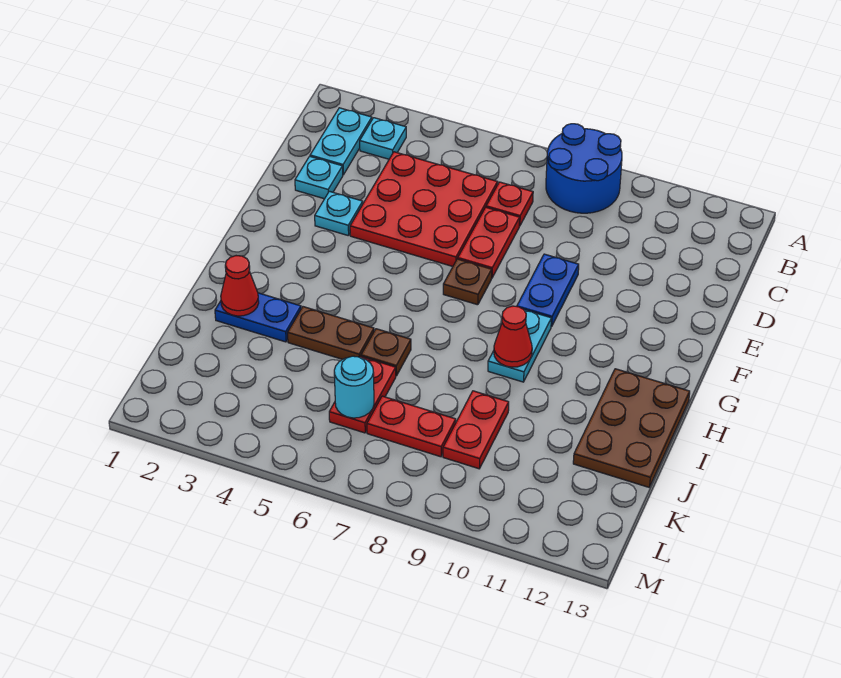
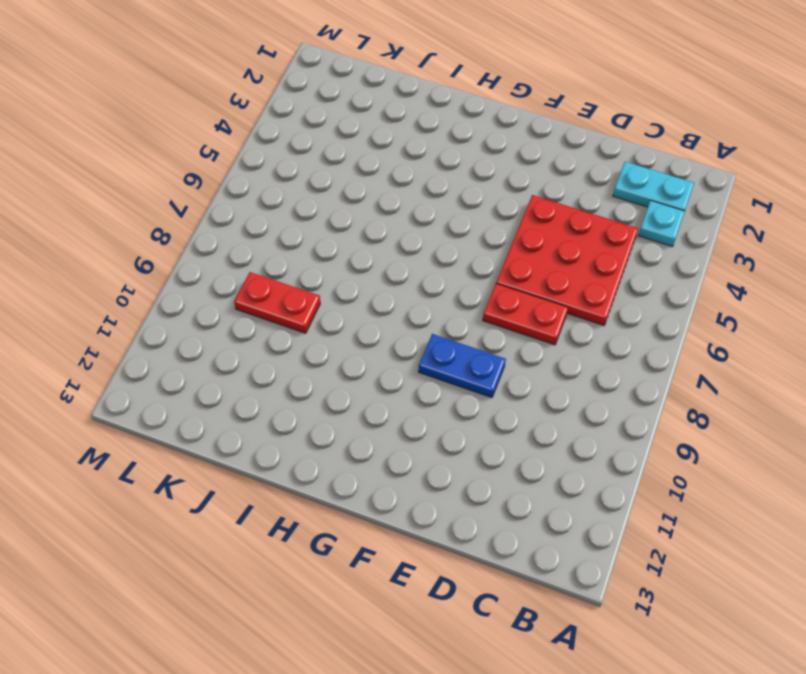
none -> blue 2x2 round brick [546,124,622,213]
none -> red 1x1 plate [486,182,533,226]
none -> cyan 1x1 plate [295,156,343,199]

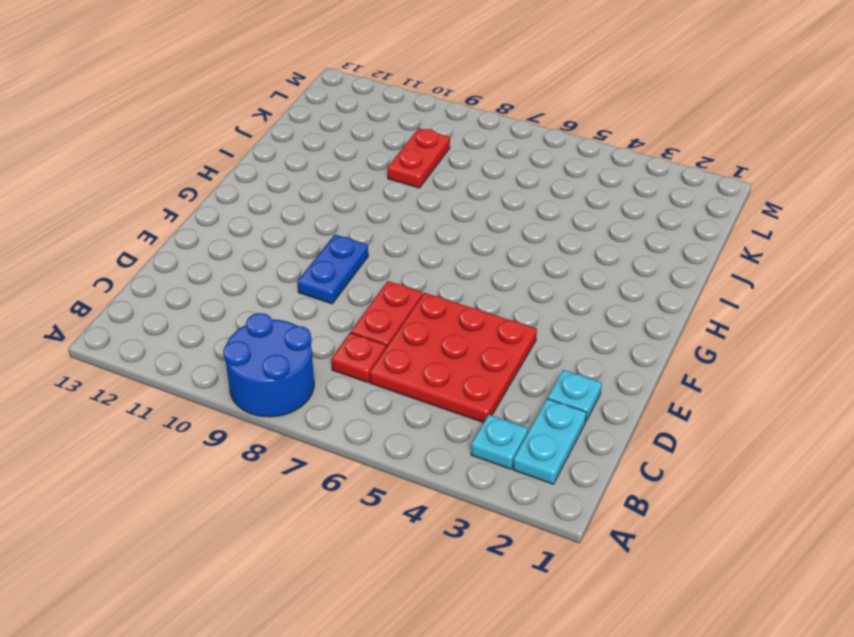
none -> cyan 1x1 plate [315,191,363,236]
none -> brown 1x1 plate [443,259,492,305]
none -> cyan 1x2 plate [488,310,551,382]

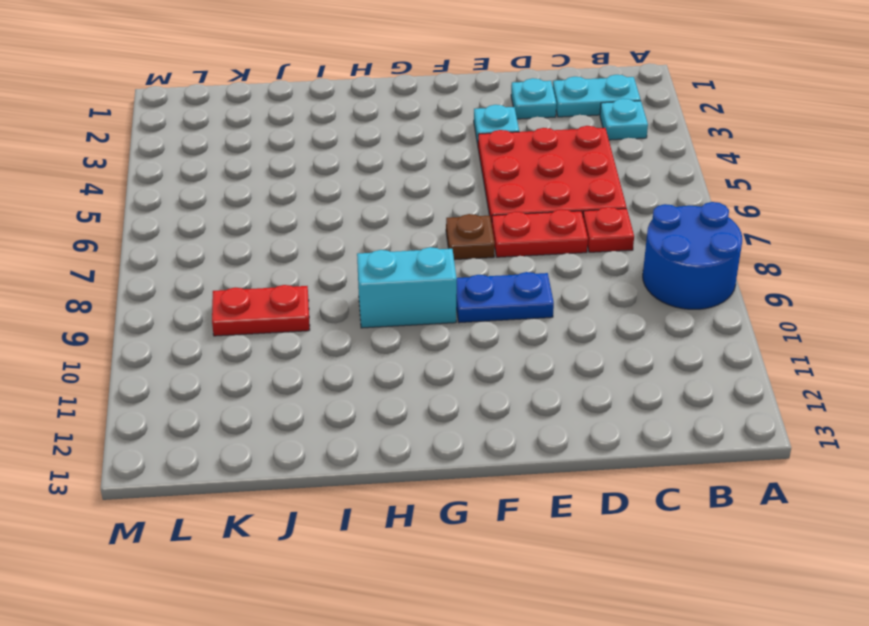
cyan 1x2 brick [357,247,457,328] -> cyan 1x2 plate [488,310,551,382]
none -> brown 2x3 plate [573,369,690,487]
none -> blue 1x2 plate [215,293,301,342]
none -> brown 1x2 plate [287,307,374,359]

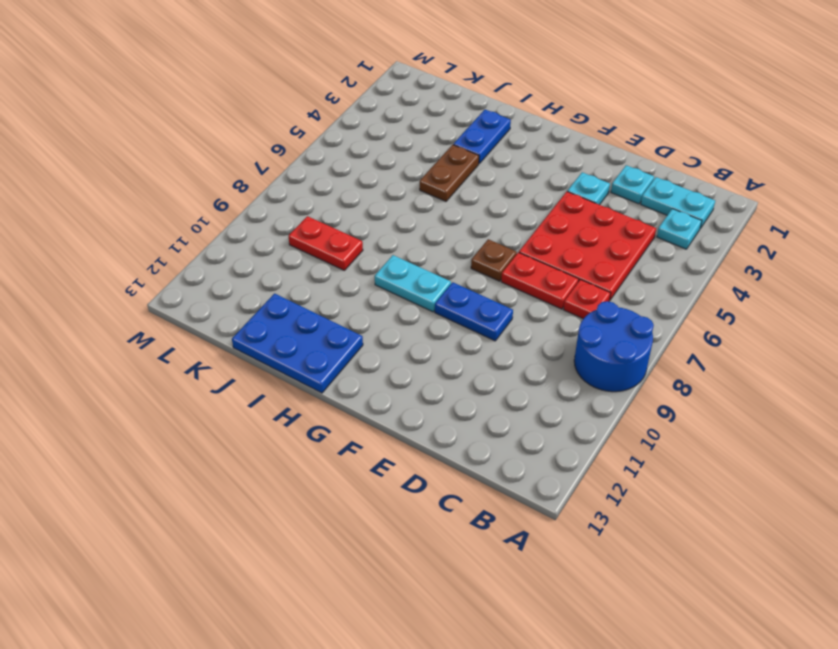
blue 2x3 plate [232,294,363,393] -> brown 2x3 plate [573,369,690,487]
none -> brown 1x1 plate [361,329,411,376]
none -> red 1x2 plate [329,356,396,433]
none -> red 1x2 plate [367,396,456,457]

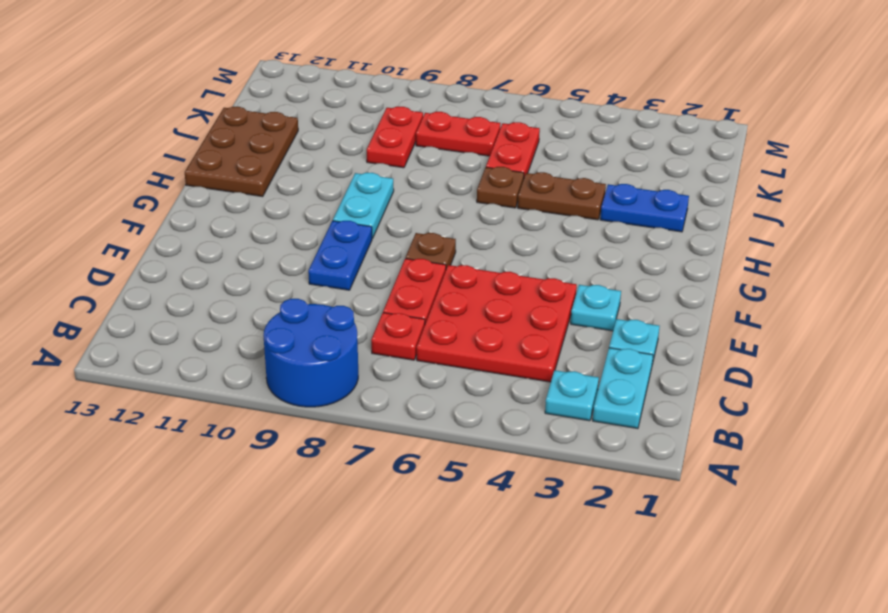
none -> red 1x1 cone [494,306,532,367]
none -> red 1x1 cone [221,256,259,316]
none -> cyan 1x1 round brick [334,356,374,418]

